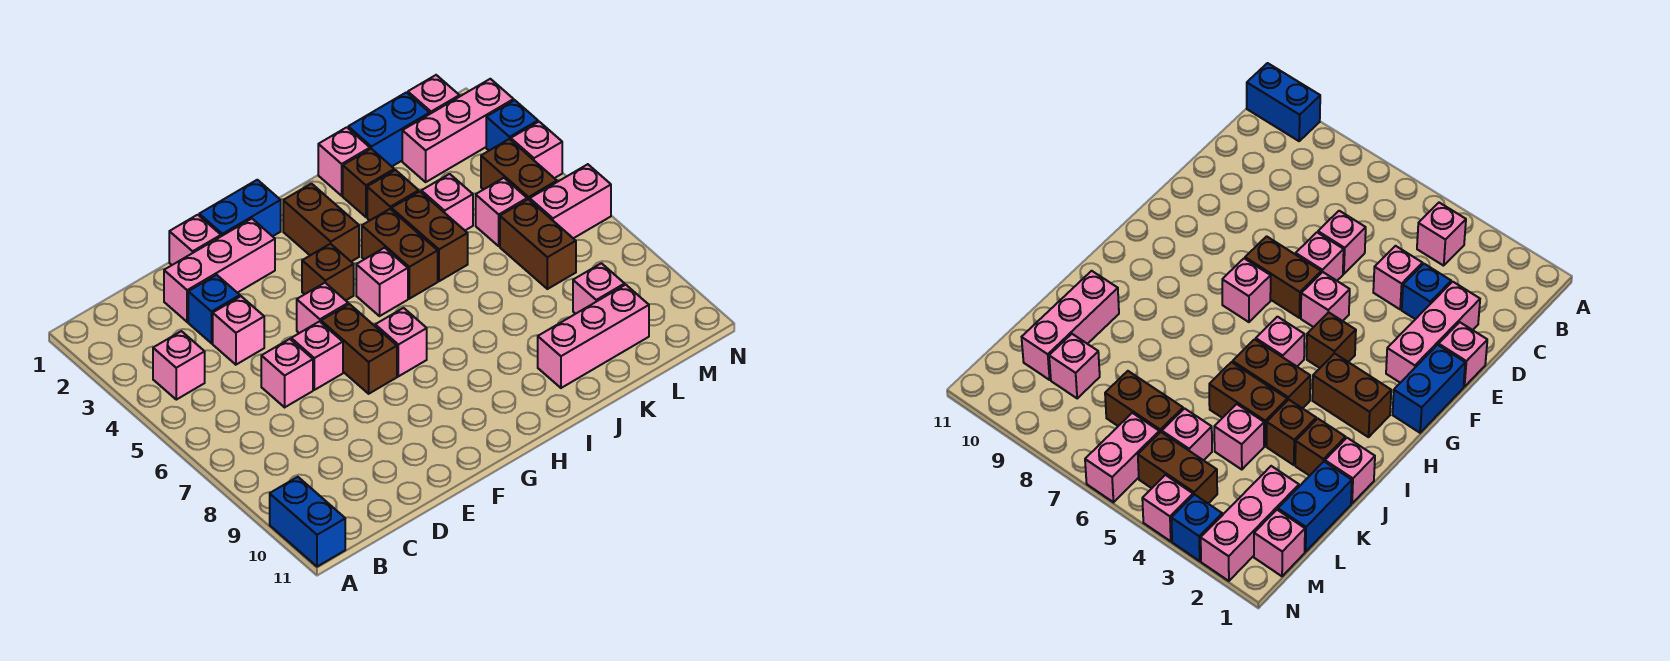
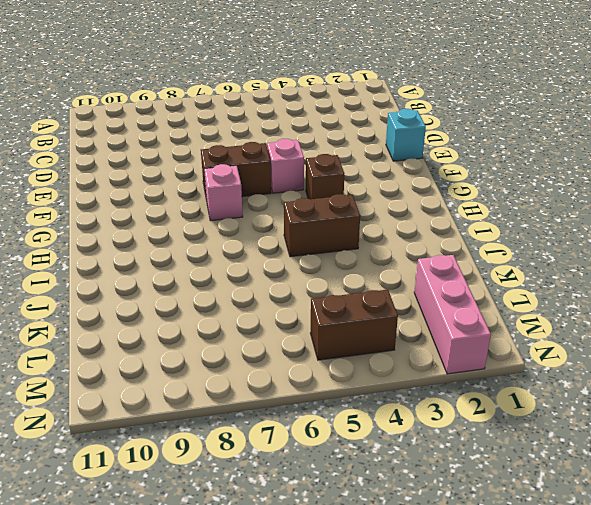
cyan 1x1 brick [386,109,426,161] -> pink 1x1 brick [169,215,221,265]
none -> blue 1x2 brick [270,477,345,567]
none -> pink 1x1 brick [153,331,205,400]
none -> pink 1x3 brick [164,219,275,322]
none -> blue 1x1 brick [188,275,240,343]

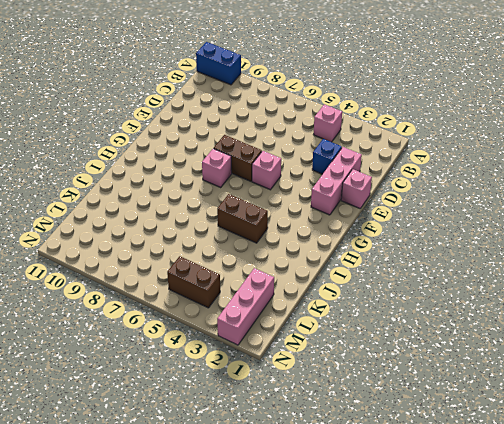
none -> pink 1x1 brick [213,296,264,365]
none -> pink 1x1 brick [261,339,313,407]
none -> pink 1x1 brick [291,321,343,390]
none -> blue 1x2 brick [199,180,281,236]

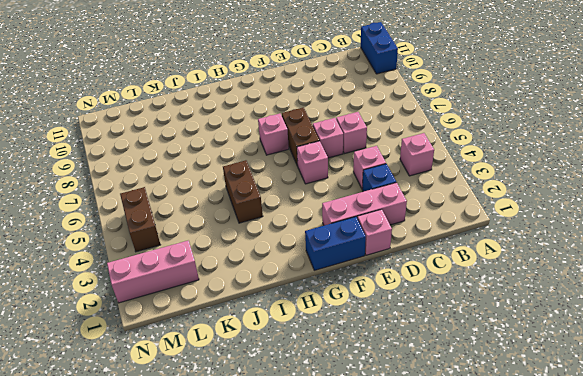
none -> brown 1x1 brick [302,244,354,300]
none -> brown 1x2 brick [283,184,359,262]
none -> pink 1x1 brick [356,248,408,316]
none -> pink 1x1 brick [318,127,370,196]

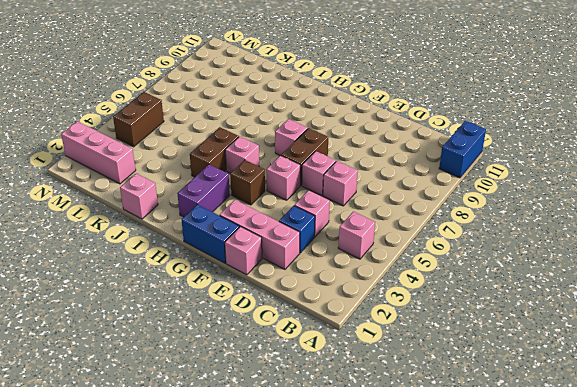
purple 1x2 brick [177,164,230,217] -> brown 1x2 brick [283,184,359,262]
none -> brown 1x1 brick [343,149,394,217]
none -> brown 1x1 brick [367,170,419,220]
none -> brown 1x2 brick [392,192,468,281]
none -> pink 1x3 brick [538,285,649,388]

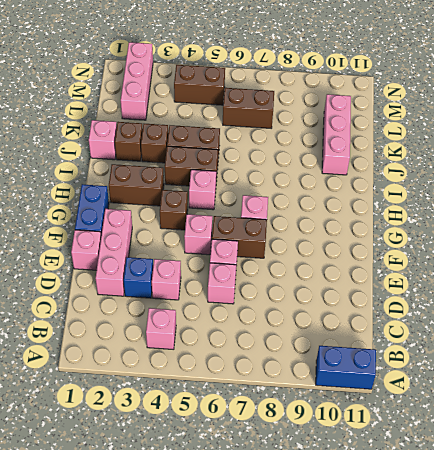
none -> blue 1x2 brick [348,92,430,166]
none -> pink 1x1 brick [421,174,473,230]
none -> pink 1x1 brick [476,178,527,246]
none -> pink 1x1 brick [573,263,625,314]

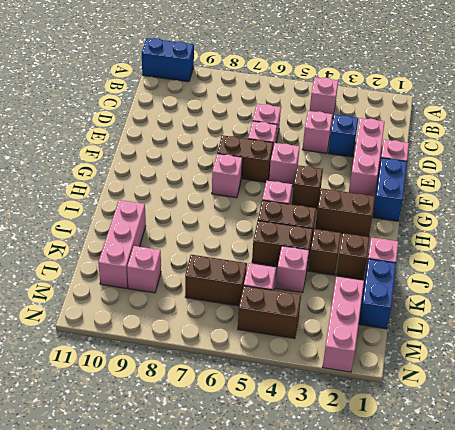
none -> pink 1x1 brick [408,75,459,114]
none -> pink 1x2 brick [530,164,611,238]
none -> blue 1x1 brick [486,100,538,150]
none -> pink 1x1 brick [511,122,562,178]

